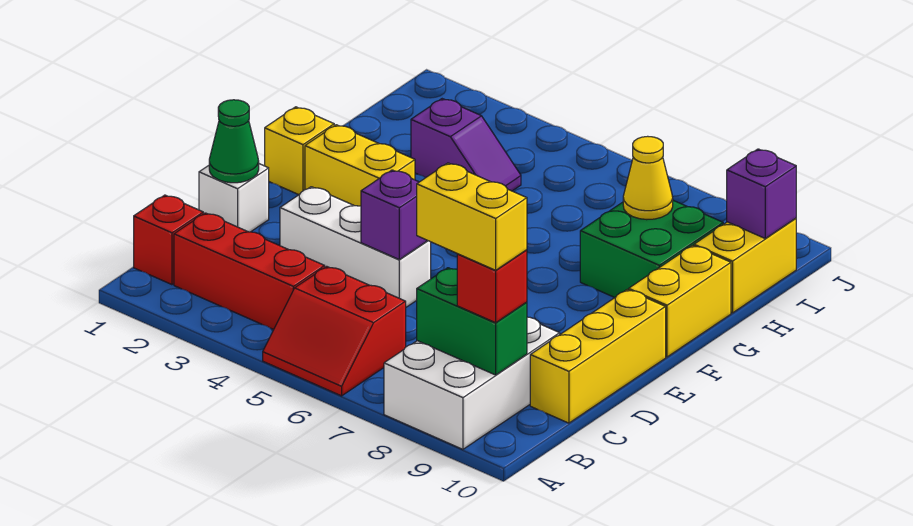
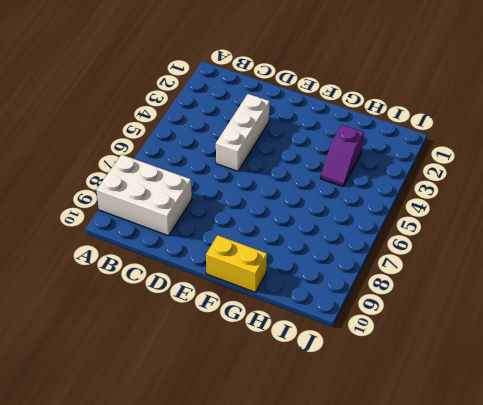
none -> red 2x2 slope [263,266,406,396]
none -> red 1x1 brick [134,195,203,285]
none -> red 1x3 brick [174,213,325,330]

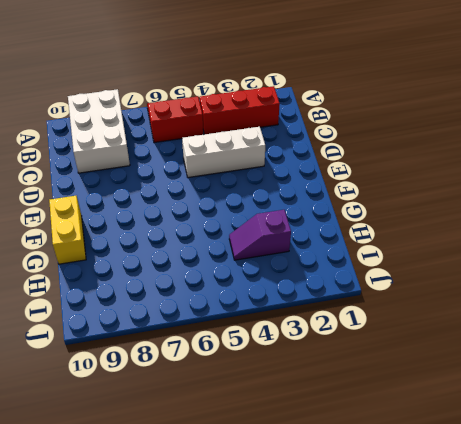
none -> red 1x1 brick [134,195,203,285]
none -> yellow 1x3 brick [530,290,666,423]
none -> white 1x1 brick [199,164,269,232]

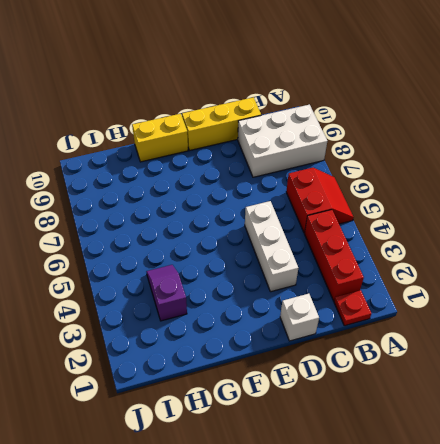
red 1x1 plate [334,290,371,326] -> red 1x1 brick [134,195,203,285]
none -> yellow 1x1 brick [265,107,334,195]
none -> yellow 1x2 brick [305,125,415,206]
none -> green 2x2 brick [580,200,723,297]

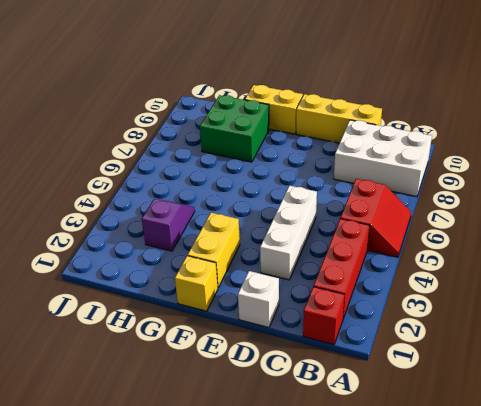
none -> yellow 1x2 brick [694,218,796,313]
none -> green 1x2 brick [417,268,527,375]
none -> green 1x1 cone [209,100,259,183]

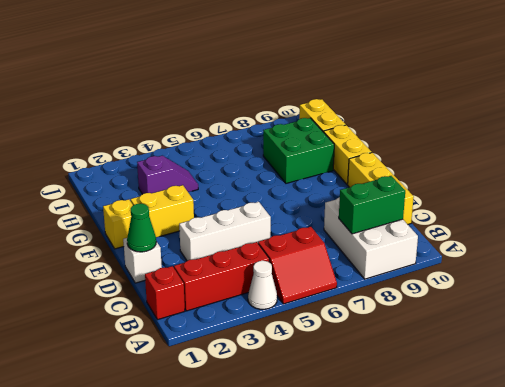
white 1x1 cone [248,261,277,309] -> none
none -> purple 1x1 brick [361,170,427,259]
none -> yellow 1x1 cone [623,136,673,220]
none -> purple 1x1 brick [727,149,796,238]

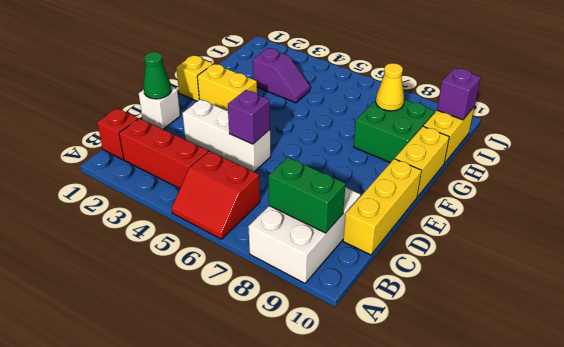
none -> red 1x1 brick [457,250,527,323]
none -> yellow 1x2 brick [417,163,527,270]

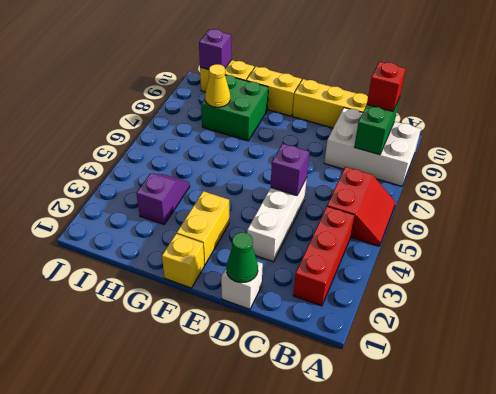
none -> red 1x1 brick [134,195,203,285]
none -> yellow 1x2 brick [417,163,527,270]

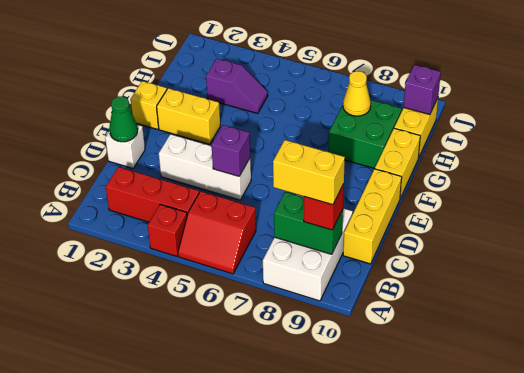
red 1x1 brick [148,204,187,256] -> red 1x1 brick moved to [134,195,203,285]

